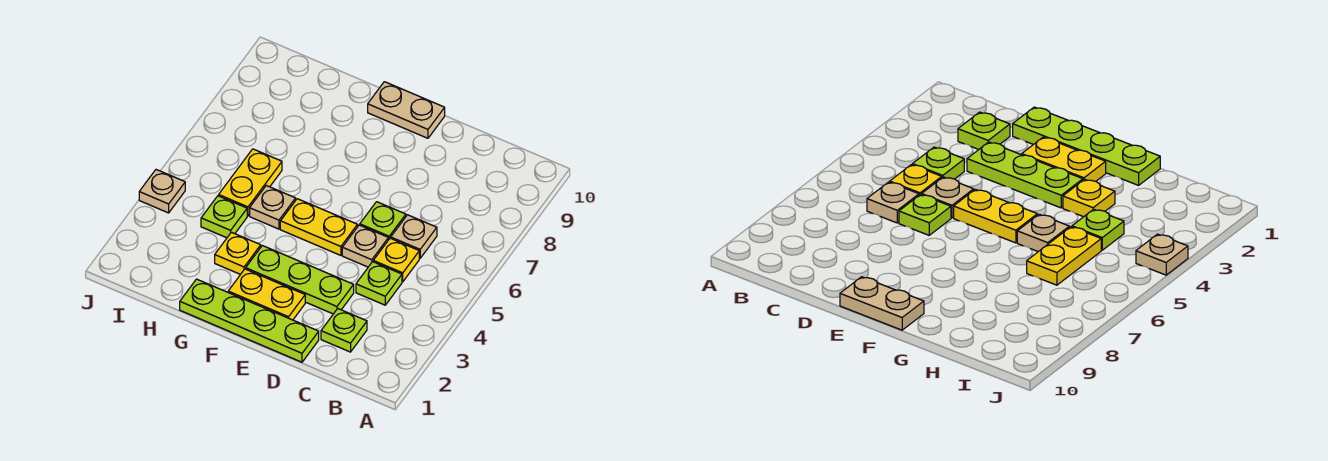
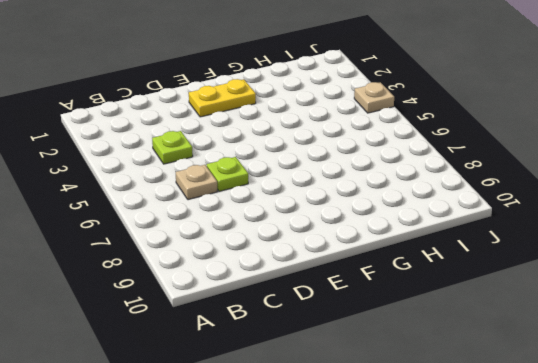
none -> lime 1x1 plate [321,309,367,352]
none -> yellow 1x1 plate [373,238,419,282]
none -> lime 1x4 plate [180,279,319,362]

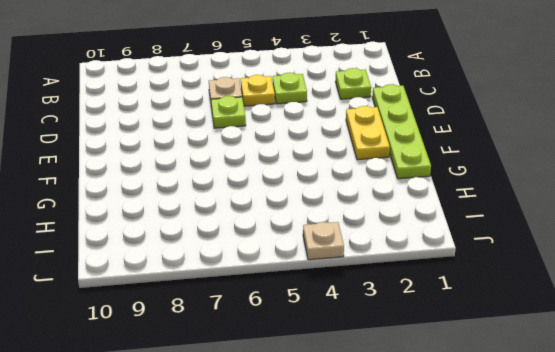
none -> lime 1x3 plate [246,246,354,314]
none -> tan 1x1 plate [342,225,388,267]
none -> yellow 1x2 plate [280,199,358,255]

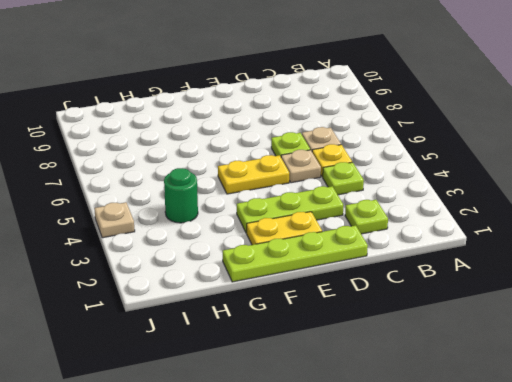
green 1x1 round brick [164,168,198,223] -> lime 1x1 plate [201,196,247,238]
none -> tan 1x2 plate [368,82,445,138]
none -> yellow 1x1 plate [215,232,261,274]
none -> tan 1x1 plate [250,186,296,229]

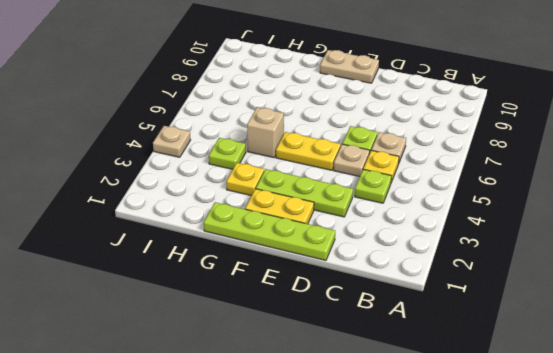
tan 1x1 brick [247,107,284,158] -> tan 1x1 plate [250,186,296,229]
none -> lime 1x1 plate [321,309,367,352]
none -> yellow 1x2 plate [219,149,282,216]

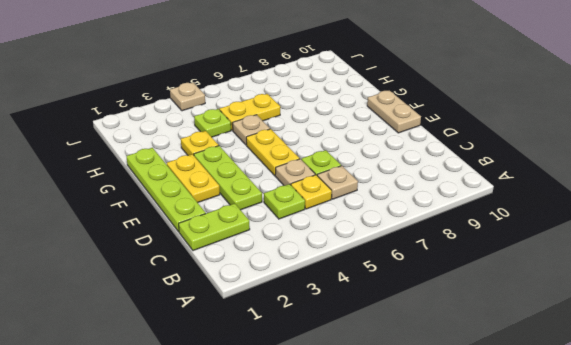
lime 1x2 plate [179,204,250,251] -> lime 1x1 plate [321,309,367,352]

